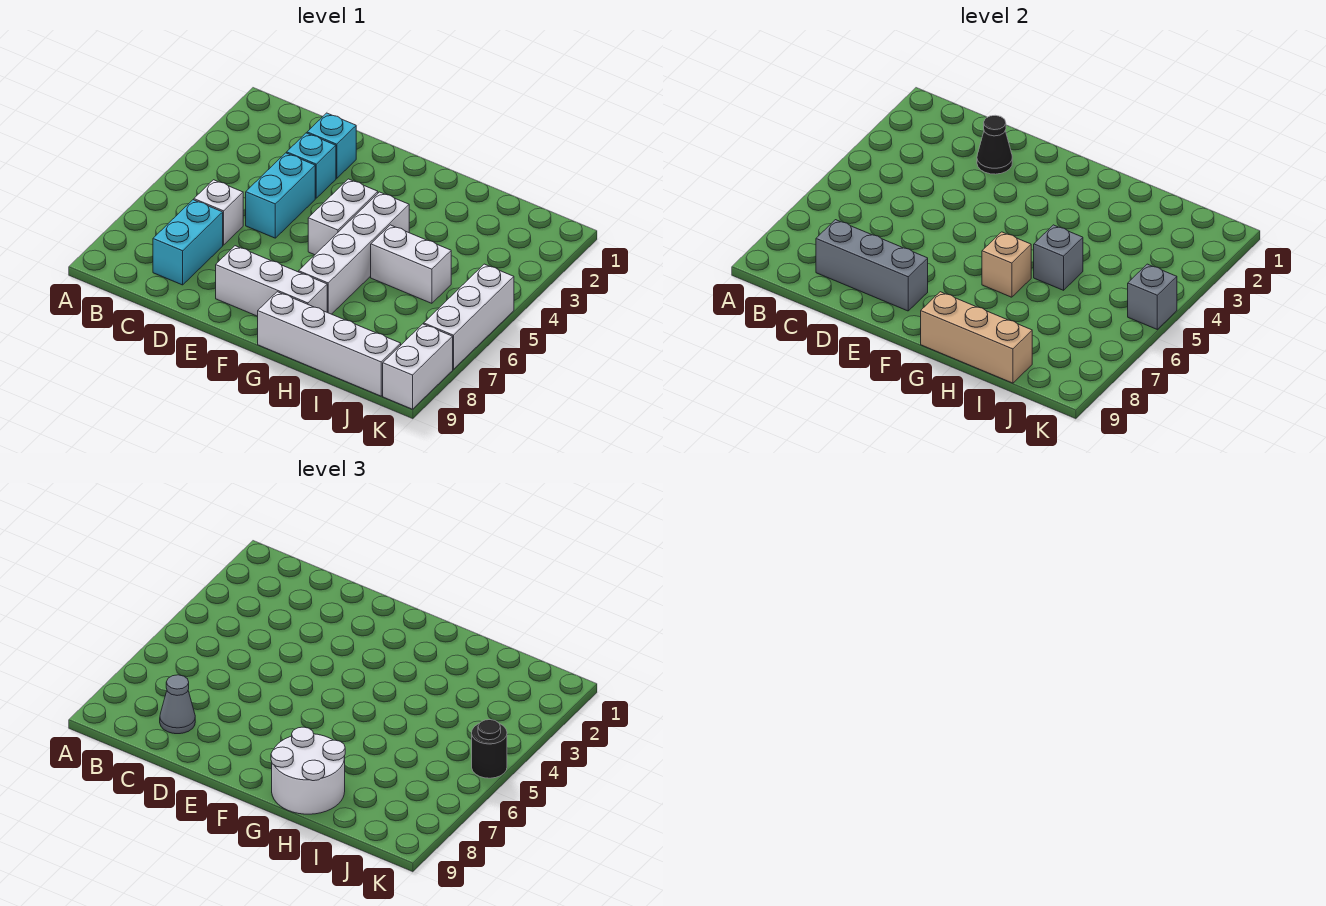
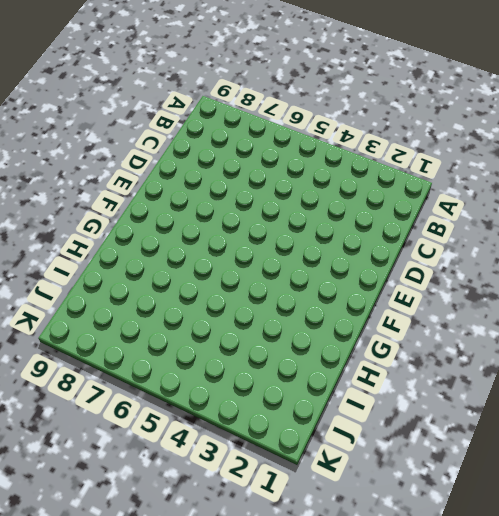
none -> white 1x1 brick [194,180,243,245]
none -> cyan 1x2 brick [153,200,223,285]
none -> cyan 1x1 brick [307,113,356,178]

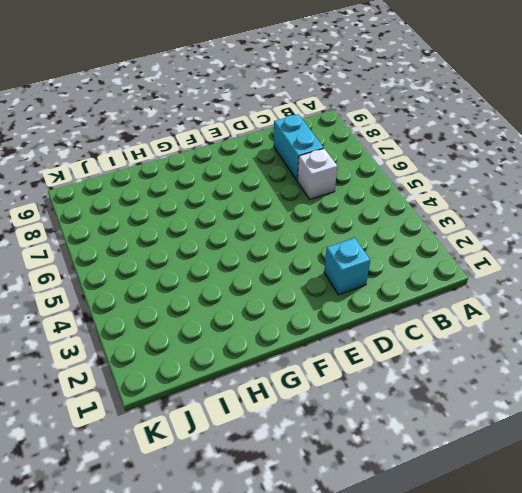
none -> cyan 1x1 brick [287,133,336,198]
none -> cyan 1x2 brick [246,153,315,238]
none -> white 1x3 brick [216,246,327,316]

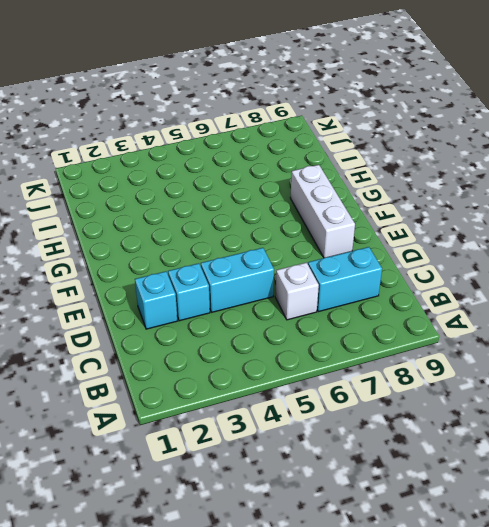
none -> white 1x2 brick [308,179,378,255]
none -> white 1x4 brick [299,192,409,314]
none -> white 1x4 brick [258,292,401,396]

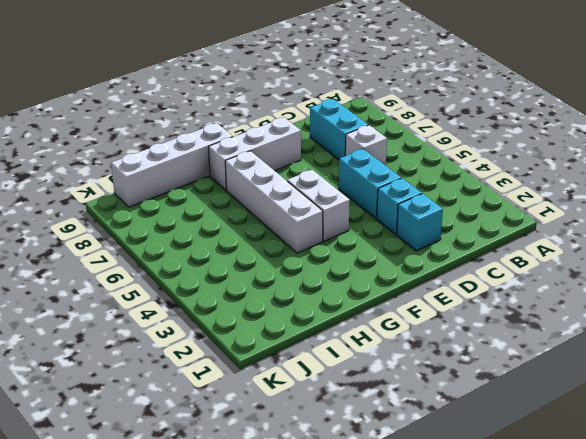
none -> white 1x2 brick [371,225,451,303]
none -> white 1x3 brick [424,264,514,369]
none -> white 1x2 brick [383,324,453,409]

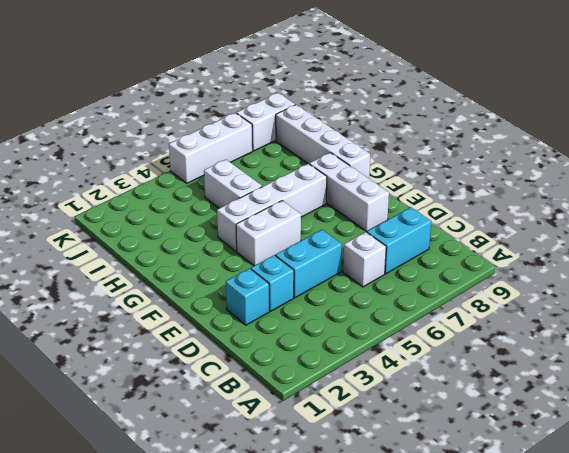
none -> grey 1x3 brick [816,220,928,311]
none -> black 1x1 cone [977,115,1012,174]
none -> tan 1x1 brick [982,232,1031,297]

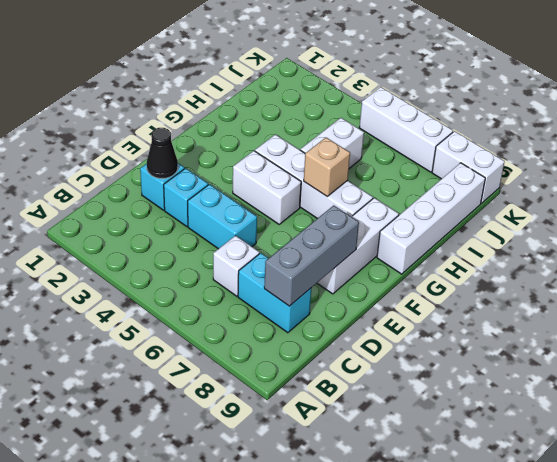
none -> tan 1x3 brick [921,292,1032,383]
none -> grey 1x1 brick [1034,225,1083,290]
none -> grey 1x1 brick [1128,264,1177,329]

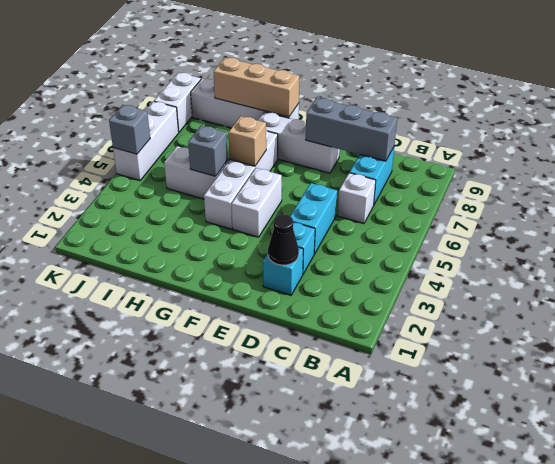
none -> grey 1x1 cone [160,675,195,734]
none -> white 2x2 round brick [271,727,345,814]
none -> black 1x1 round brick [472,720,507,778]

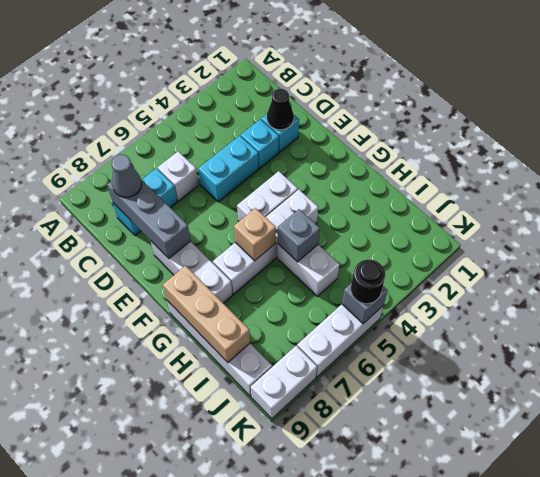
none -> white 2x2 round brick [271,727,345,814]

